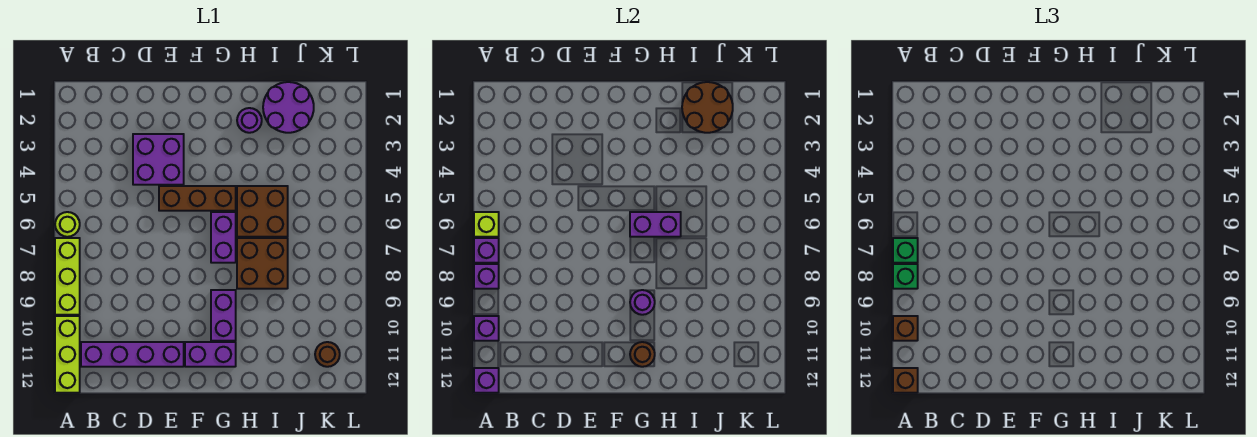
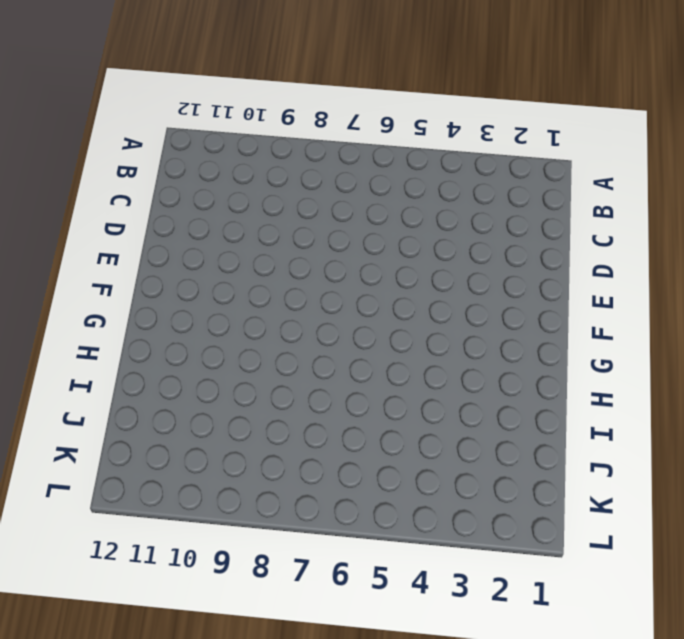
none -> lime 1x1 round brick [55,212,80,237]
none -> lime 1x3 brick [55,238,80,315]
none -> lime 1x3 brick [55,316,80,393]

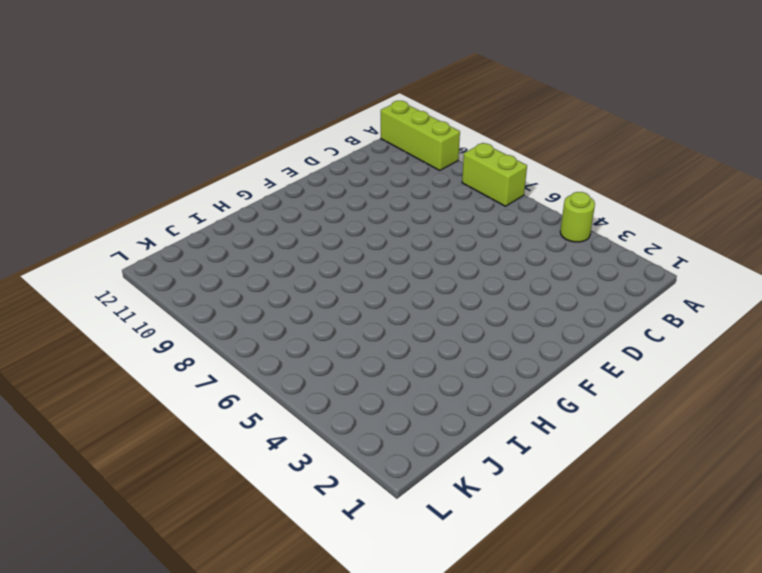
lime 1x1 round brick [560,192,595,242] -> lime 1x1 round brick moved to [55,212,80,237]
lime 1x2 brick [462,143,527,206] -> lime 1x3 brick [55,238,80,315]
none -> purple 1x4 brick [81,342,184,367]
none -> purple 2x2 brick [133,134,184,185]
none -> brown 1x3 brick [159,186,236,211]

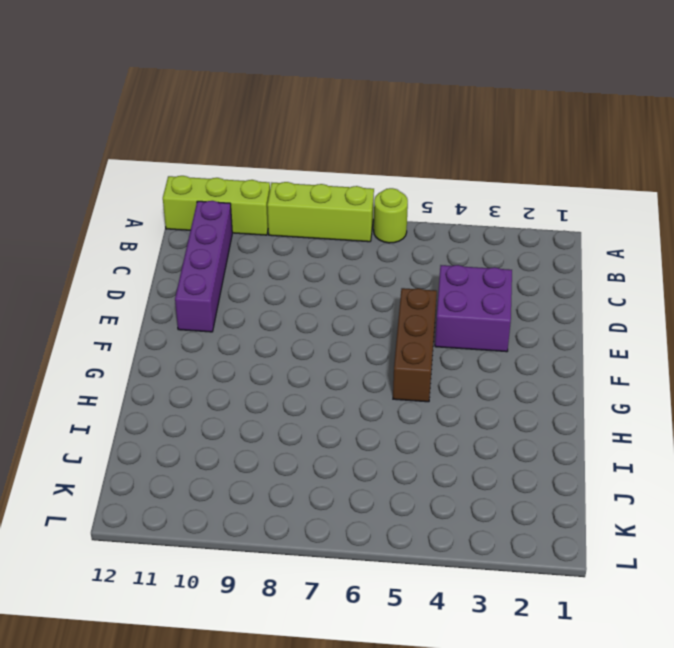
none -> purple 1x2 brick [185,342,236,367]
none -> purple 1x2 brick [211,212,236,263]
none -> purple 1x2 brick [211,290,236,341]

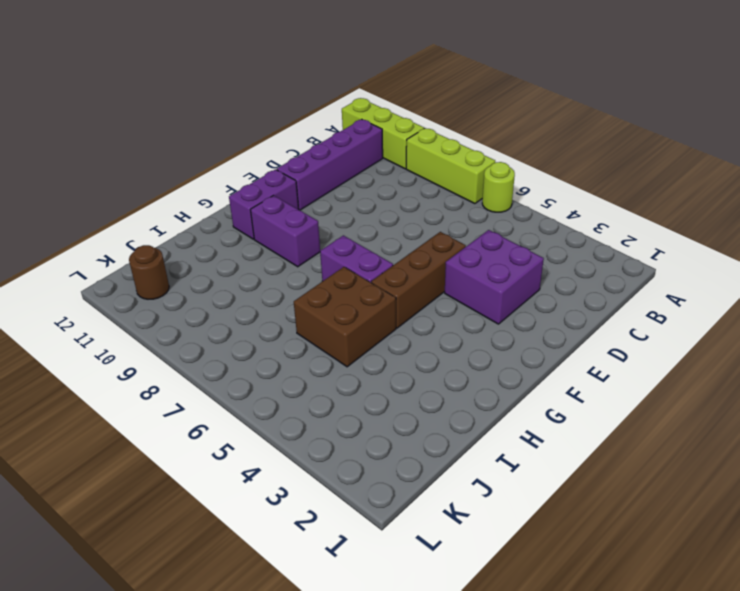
none -> purple 1x1 round brick [237,108,262,133]
none -> brown 2x2 brick [237,238,288,289]
none -> purple 2x2 round brick [263,82,314,133]

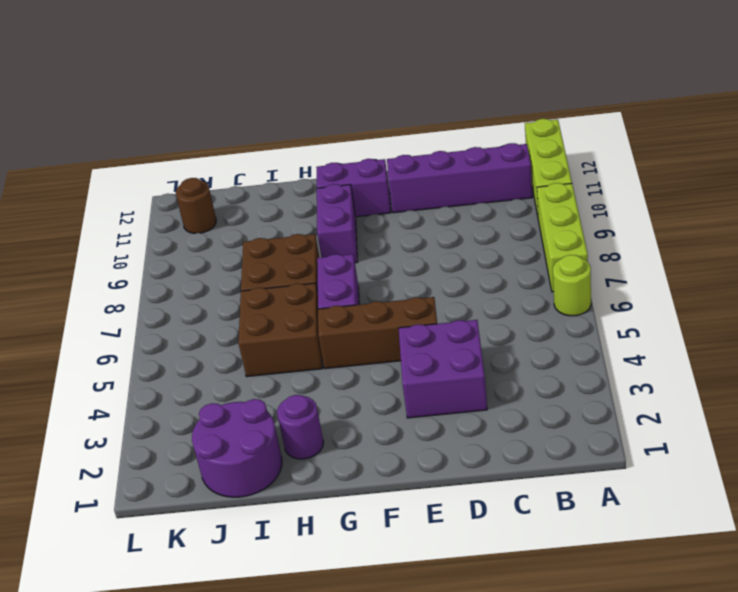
none -> lime 1x1 brick [474,212,499,237]
none -> purple 1x1 brick [474,238,499,263]
none -> purple 1x1 brick [474,264,499,289]

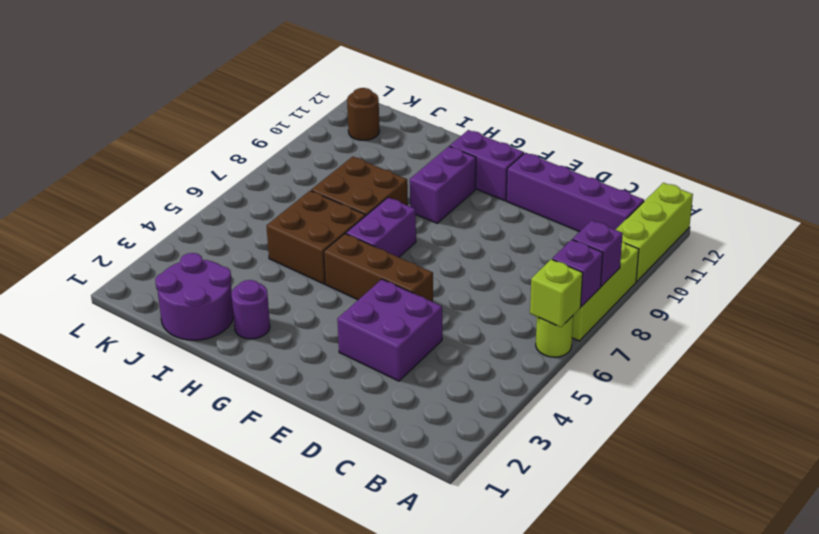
none -> purple 1x1 brick [474,316,499,341]
none -> purple 1x1 brick [474,368,499,393]
none -> purple 1x2 brick [630,212,681,237]

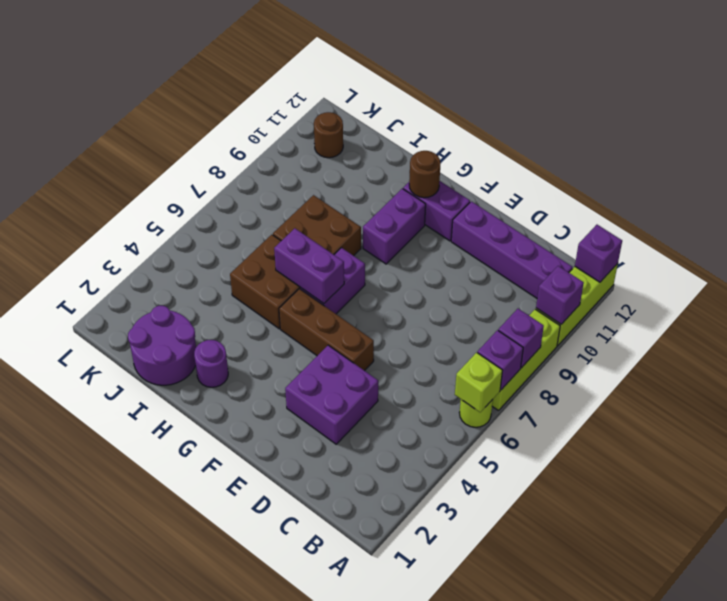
none -> purple 1x1 round brick [630,290,655,315]
none -> brown 2x2 round brick [682,82,733,133]
none -> green 1x1 brick [893,238,918,263]

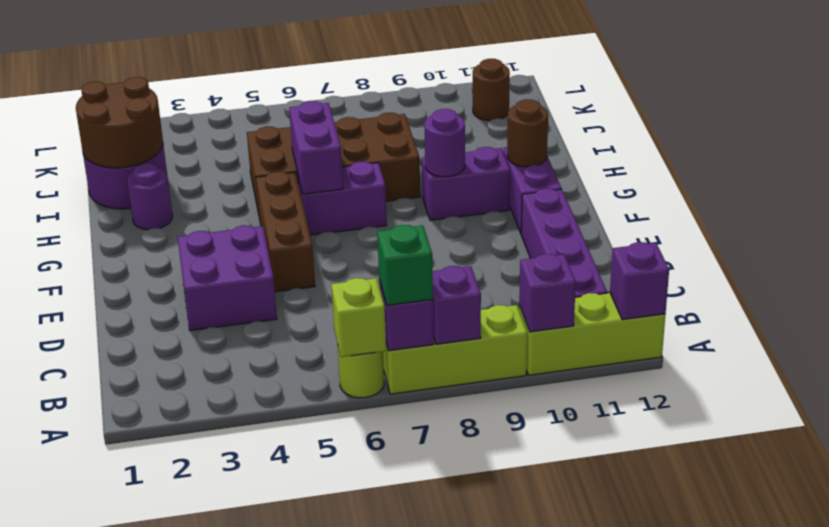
none -> green 1x1 brick [893,264,918,289]
none -> brown 1x1 brick [893,316,918,341]
none -> brown 1x1 brick [893,368,918,393]

